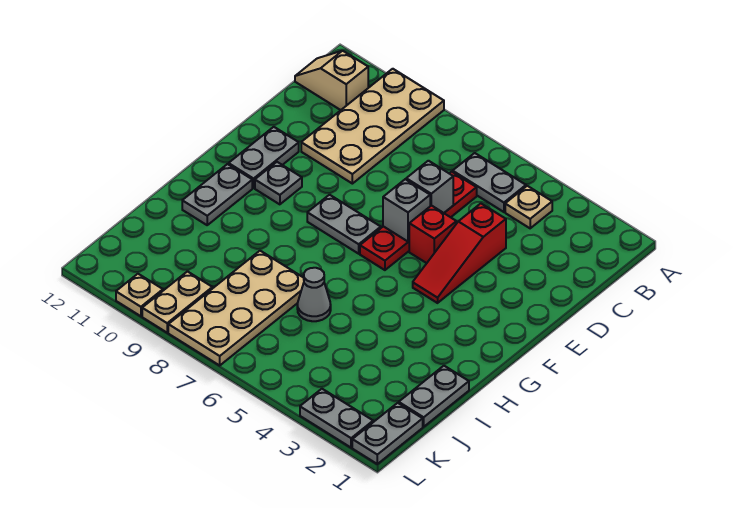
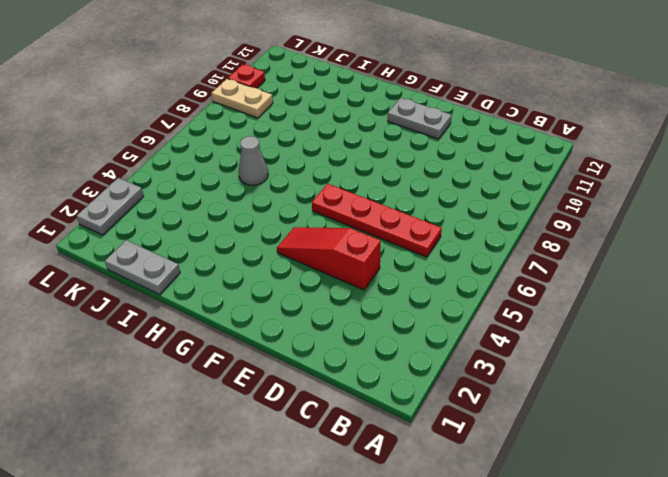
red 1x1 plate [228,65,265,88] -> tan 1x1 plate [116,274,163,316]
none -> tan 2x4 plate [301,69,444,184]
none -> tan 1x1 plate [505,186,552,228]
none -> grey 1x2 plate [453,153,526,212]

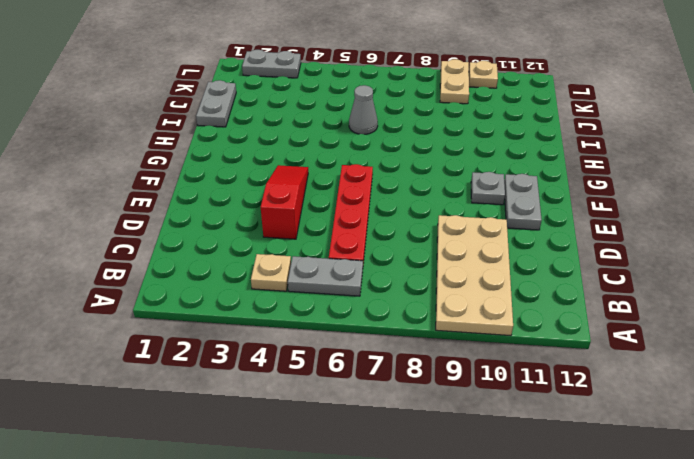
none -> tan 1x2 slope [295,51,368,110]
none -> red 1x1 brick [409,205,456,263]
none -> grey 1x2 plate [307,195,381,254]

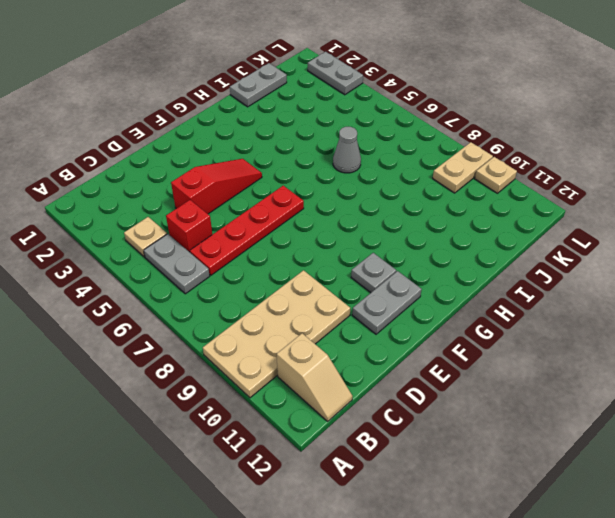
red 1x1 brick [166,200,212,252] -> red 1x1 brick moved to [409,205,456,263]
none -> grey 1x2 plate [307,195,381,254]
none -> grey 1x2 plate [182,164,252,225]
none -> tan 2x4 plate [168,251,304,365]

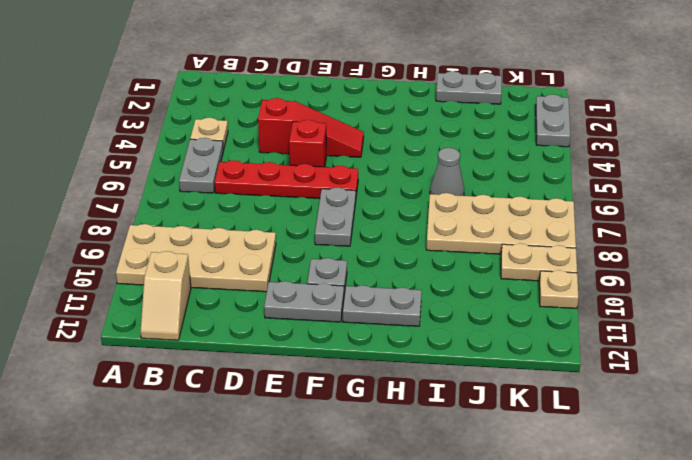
none -> grey 1x2 plate [352,403,423,464]
none -> grey 1x1 brick [406,161,453,213]
none -> grey 1x1 brick [383,179,430,242]

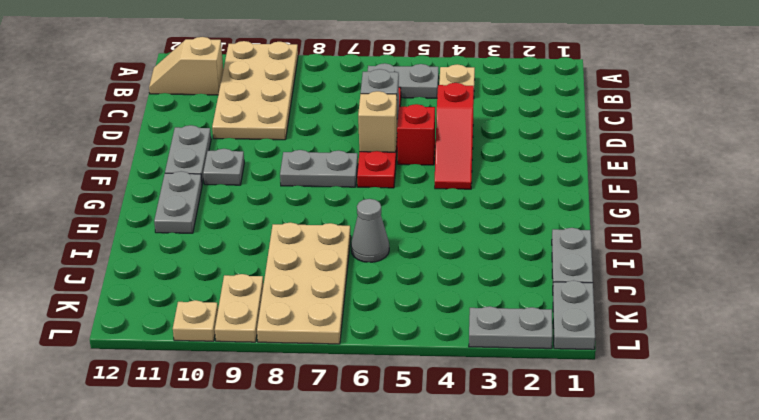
tan 1x1 brick [358,91,397,152] -> grey 1x1 brick [383,179,430,242]

